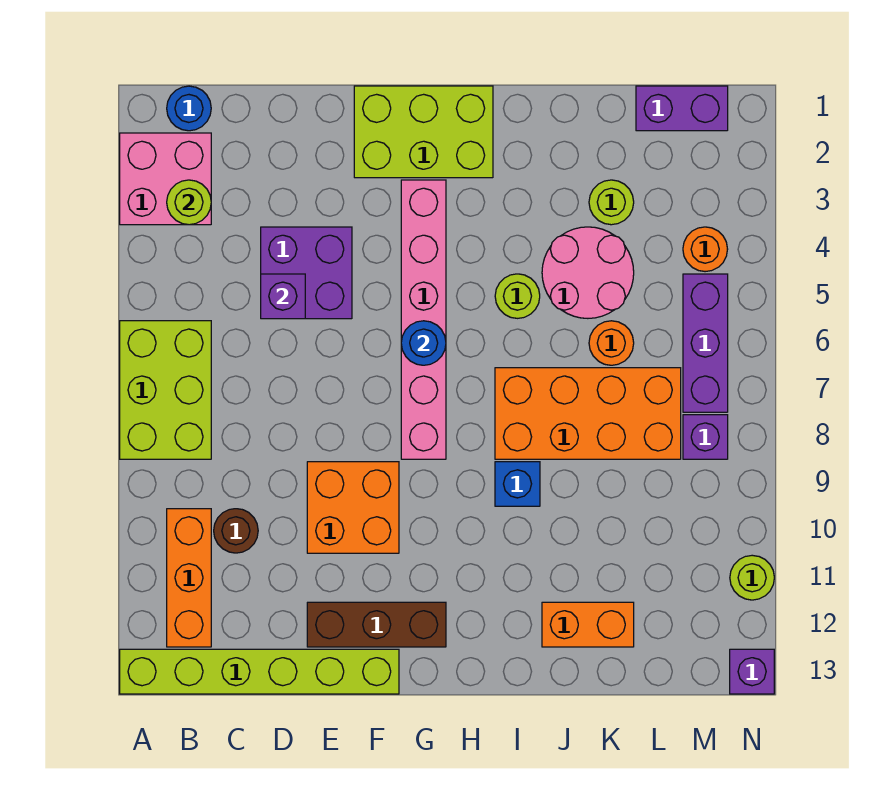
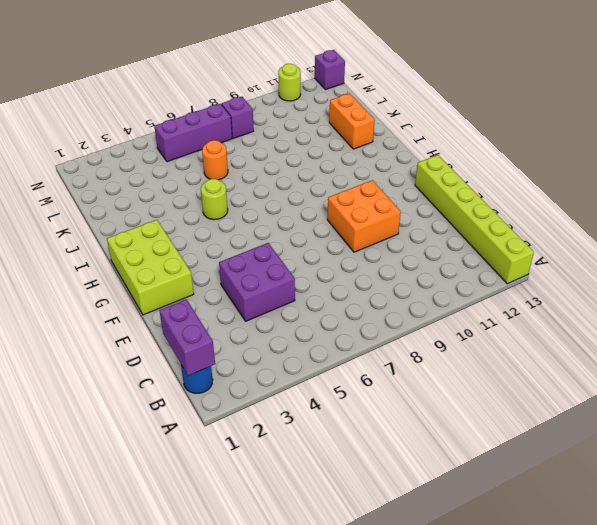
purple 1x2 brick [159,299,215,376] -> purple 1x2 brick moved to [636,86,728,131]
none -> pink 2x2 brick [120,133,211,225]
none -> lime 2x3 brick [120,321,211,459]
none -> orange 1x3 brick [167,509,211,647]

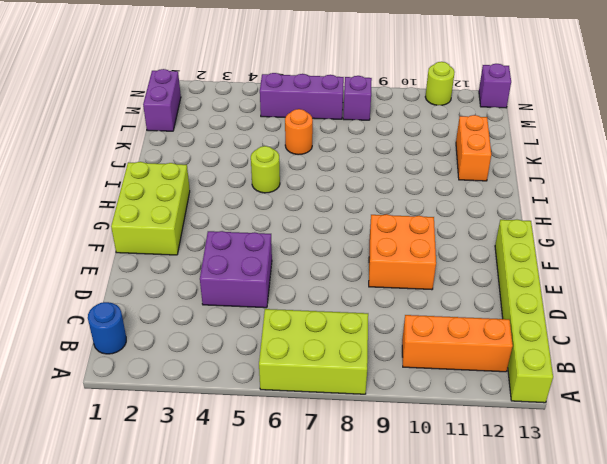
none -> pink 2x2 brick [120,133,211,225]
none -> brown 1x1 round brick [214,509,258,553]
none -> brown 1x3 brick [307,602,446,647]

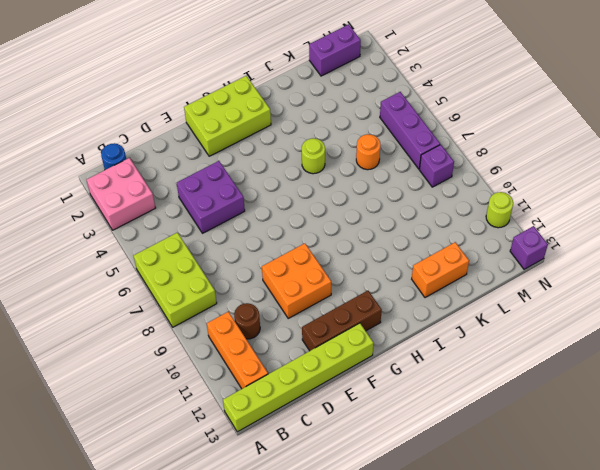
none -> pink 1x6 brick [401,180,446,459]
none -> orange 2x4 brick [495,368,681,459]
none -> blue 1x1 brick [495,462,540,506]

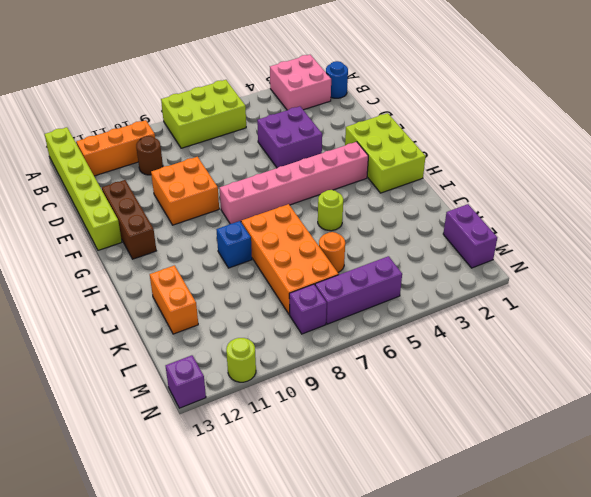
none -> pink 2x2 round brick [542,227,634,318]
none -> lime 1x1 round brick [589,180,634,225]
none -> orange 1x1 round brick [683,227,728,272]

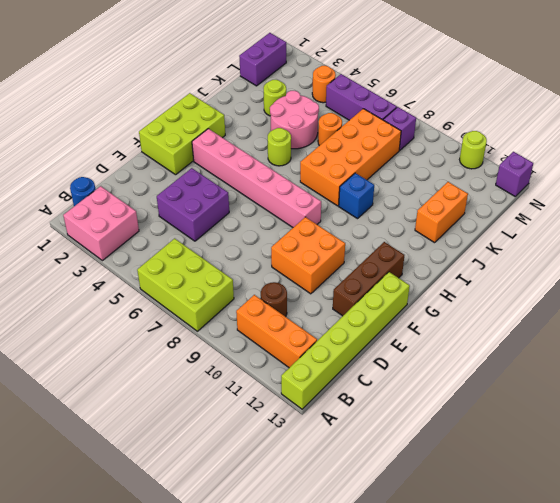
none -> lime 1x1 round brick [167,180,211,225]
none -> purple 1x1 brick [261,274,305,319]
none -> blue 1x1 round brick [401,321,446,365]

